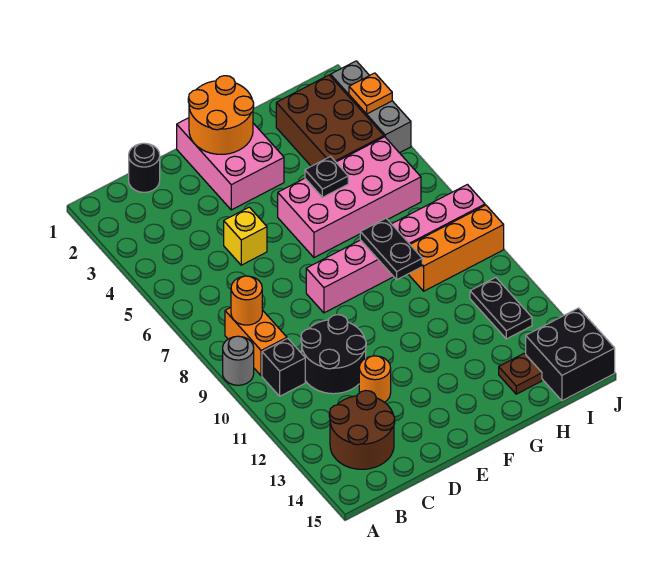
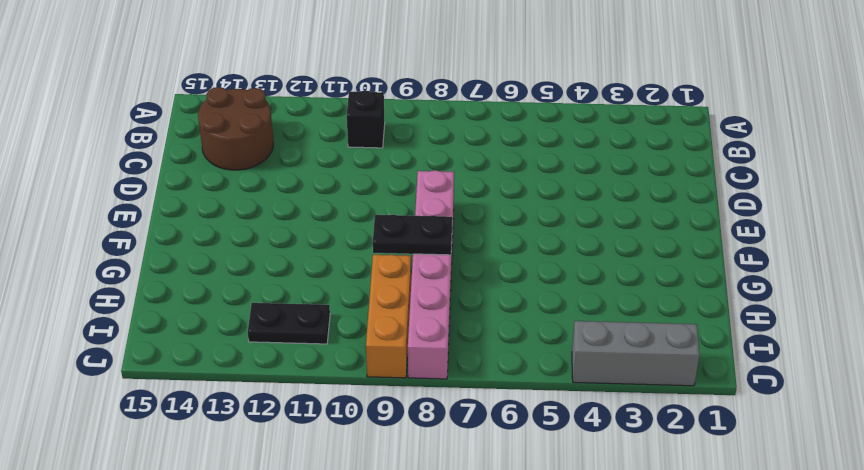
none -> grey 1x1 round brick [223,336,254,385]
none -> orange 1x2 brick [225,308,287,376]
none -> black 1x1 round brick [129,143,160,192]

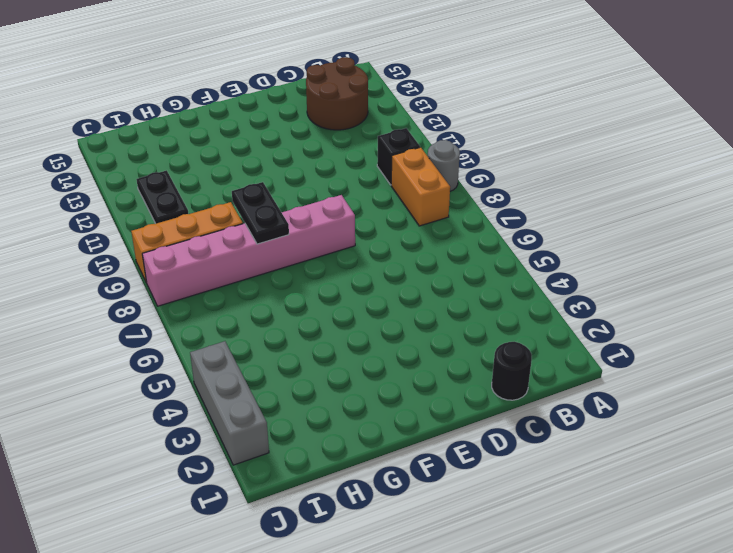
none -> black 2x2 round brick [301,315,366,394]
none -> yellow 1x1 brick [224,207,267,265]
none -> orange 1x1 round brick [359,356,391,402]

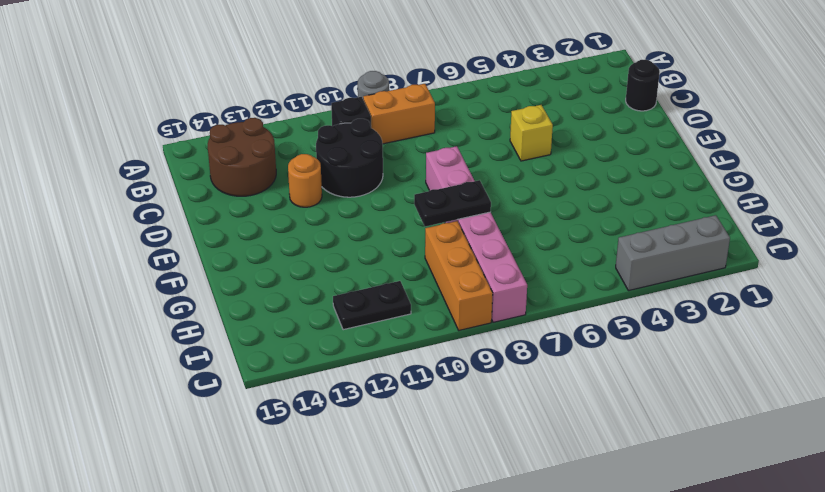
none -> pink 2x3 brick [177,118,284,210]
none -> pink 2x4 brick [278,137,421,258]
none -> brown 2x3 brick [276,75,384,166]

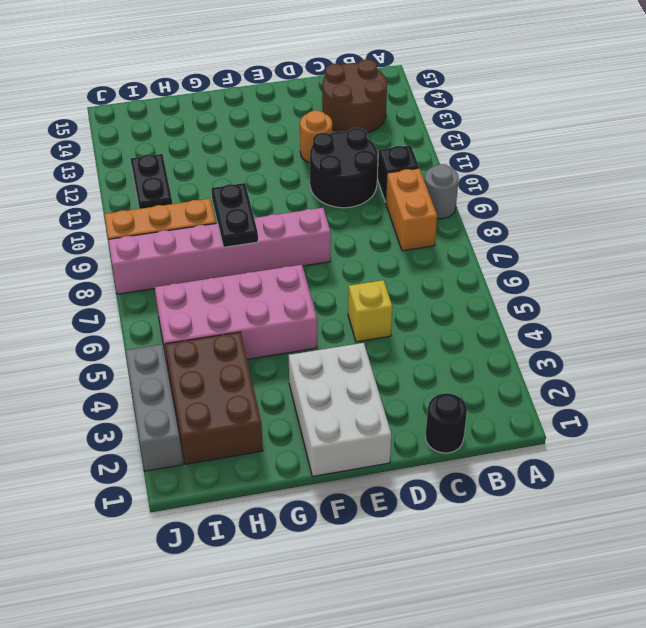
white 2x3 brick [289,343,391,476] -> pink 2x3 brick [177,118,284,210]
none -> brown 1x1 plate [499,353,542,394]
none -> black 2x2 brick [526,308,615,401]
none -> orange 1x1 round brick [231,276,262,325]

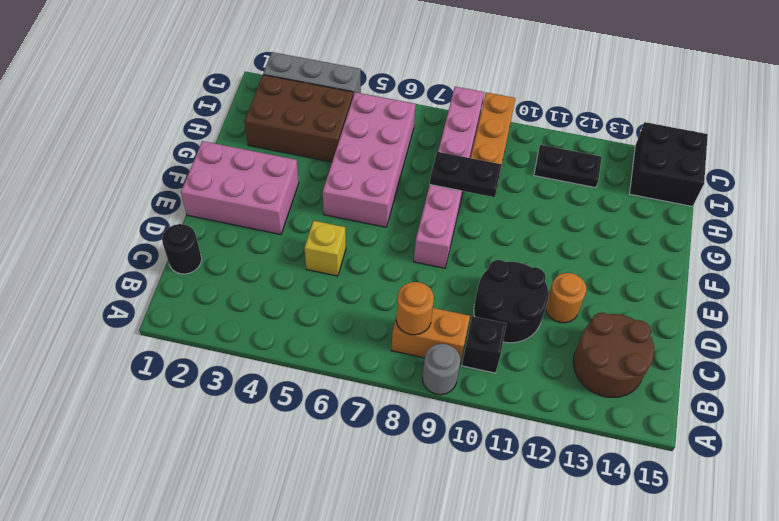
none -> brown 1x1 plate [499,353,542,394]
none -> orange 2x2 round brick [188,76,254,154]
none -> black 1x1 plate [305,157,348,197]

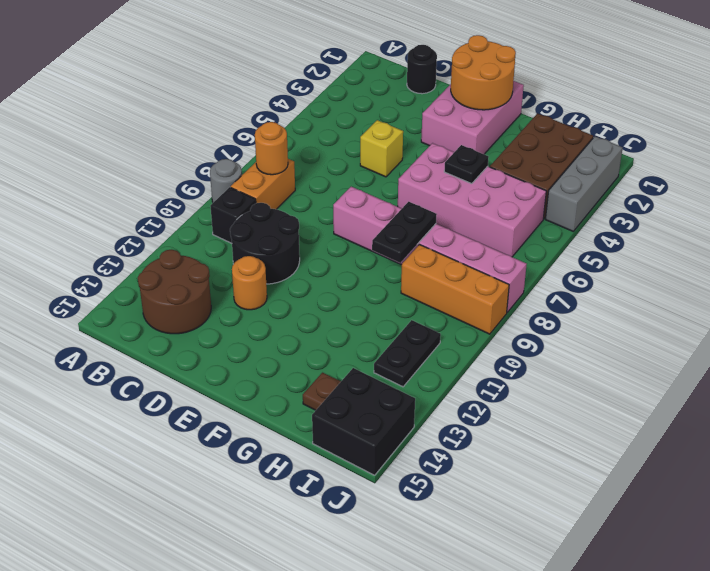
none -> orange 1x1 plate [349,73,392,114]

